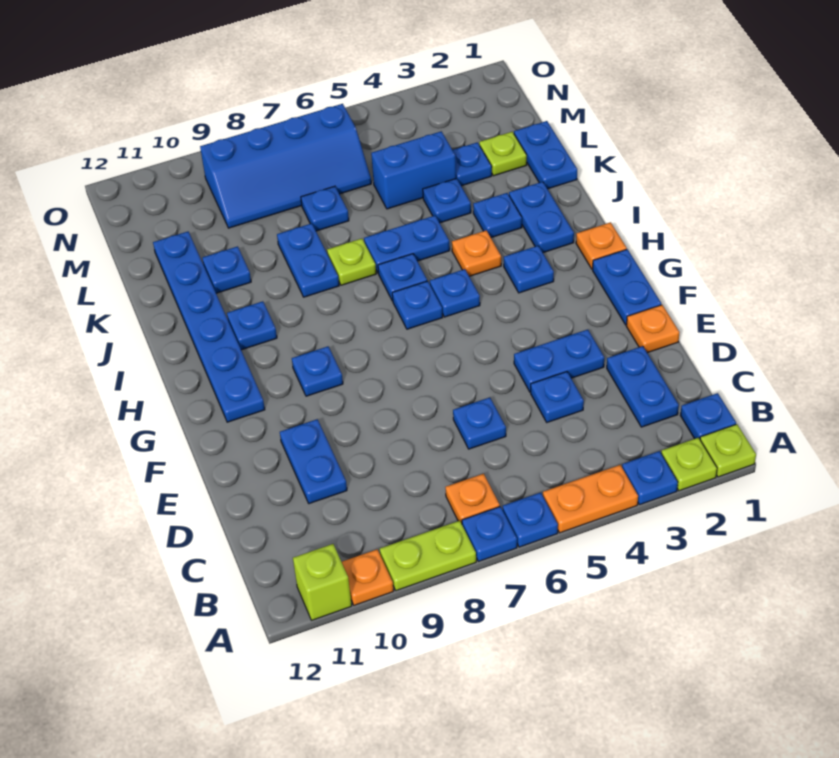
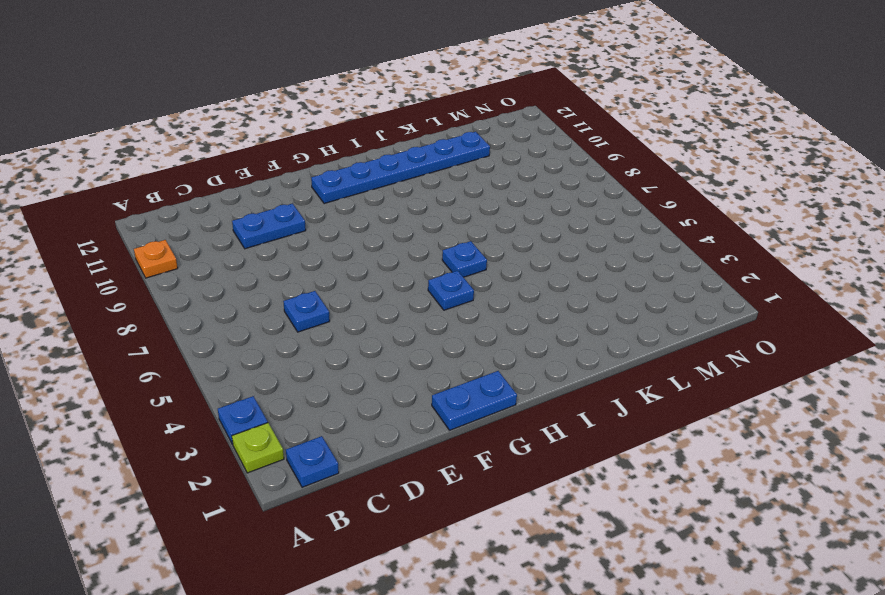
none -> lime 1x1 plate [700,424,756,477]
none -> orange 1x2 plate [543,465,638,533]
none -> blue 1x1 plate [503,493,558,547]
none -> blue 1x1 plate [462,507,517,562]

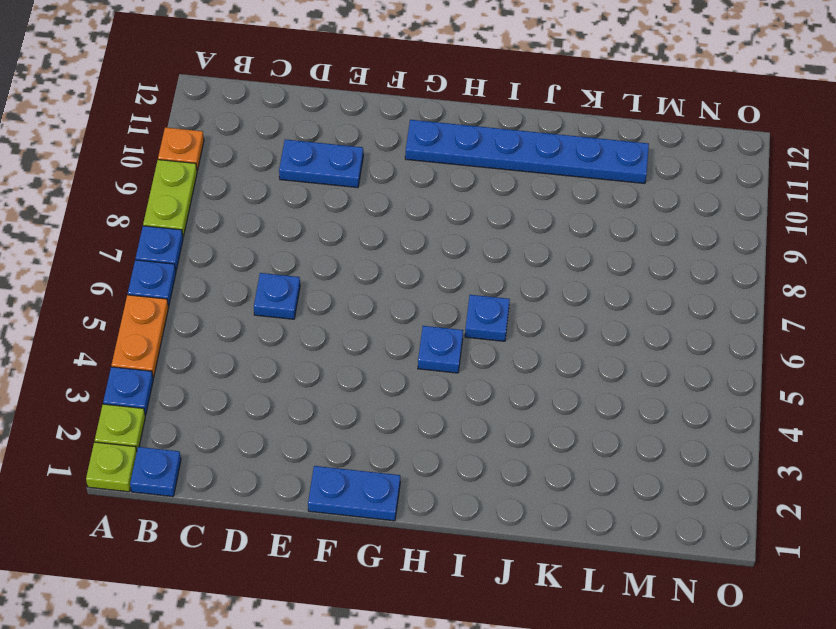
none -> lime 1x1 brick [293,544,352,620]
none -> orange 1x1 plate [445,474,500,524]
none -> blue 1x2 plate [607,346,679,427]
none -> blue 1x1 plate [531,372,584,422]

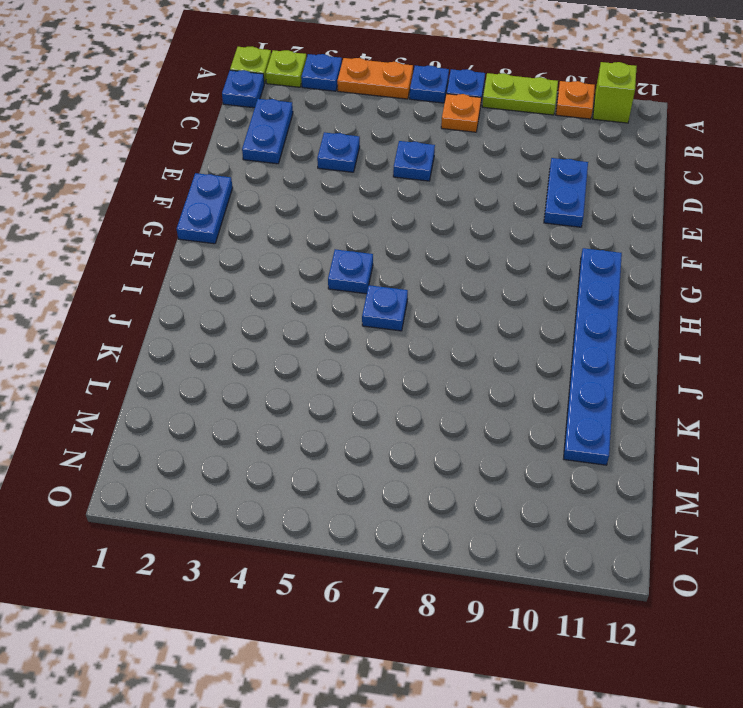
none -> orange 1x1 plate [626,305,680,353]
none -> blue 1x2 plate [514,330,604,392]
none -> blue 1x1 plate [292,346,343,396]
none -> orange 1x1 plate [576,222,627,269]

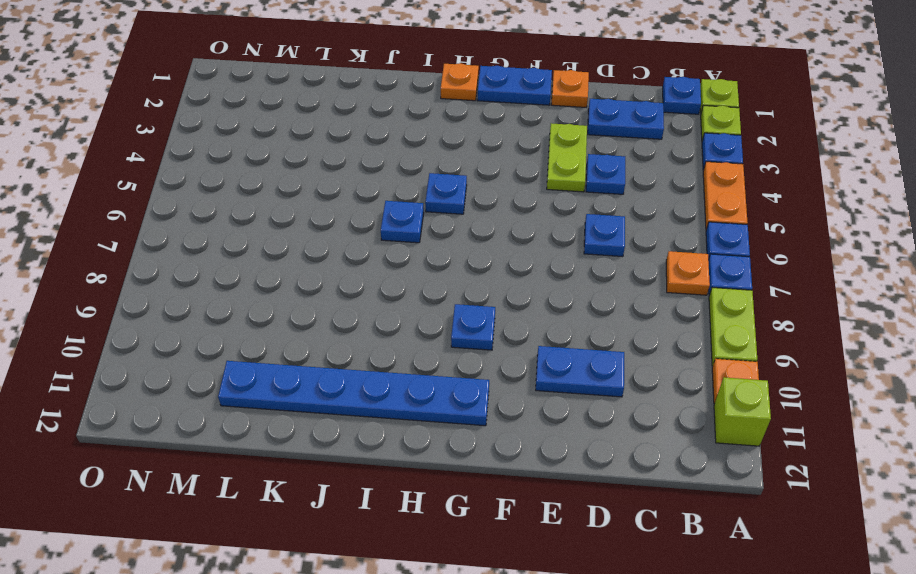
lime 1x2 plate [547,123,587,192] -> blue 1x2 plate [514,330,604,392]
none -> blue 1x1 plate [504,246,554,293]
none -> blue 1x1 plate [392,281,443,329]
none -> blue 1x2 plate [509,182,574,253]
none -> orange 1x1 plate [452,230,501,276]

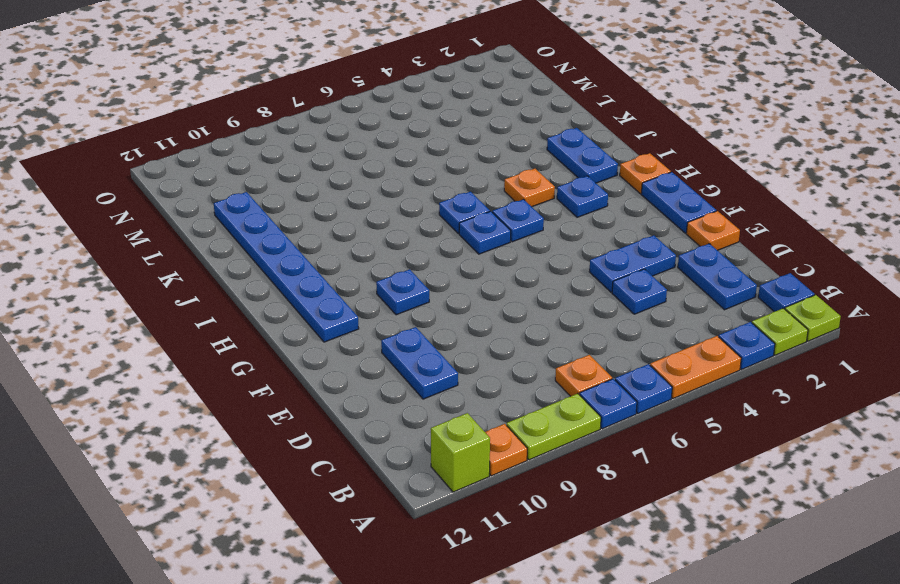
none -> blue 1x1 plate [453,398,506,449]
none -> blue 1x1 plate [227,301,277,350]
none -> blue 1x1 plate [473,193,522,238]
none -> blue 1x2 plate [364,216,450,274]

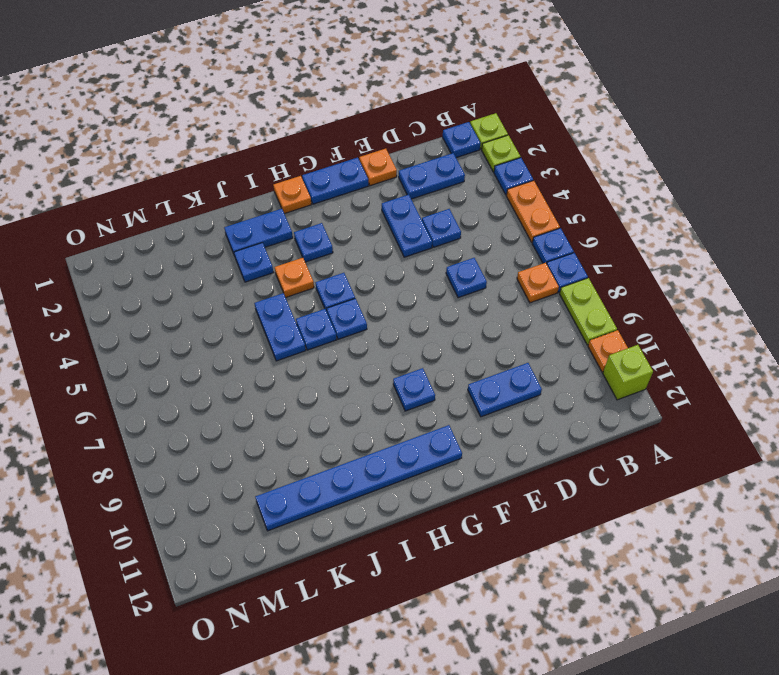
none -> blue 1x1 plate [227,301,277,350]
none -> lime 1x1 plate [327,239,376,285]
none -> blue 1x2 plate [277,223,339,297]
none -> blue 1x2 plate [514,121,577,189]

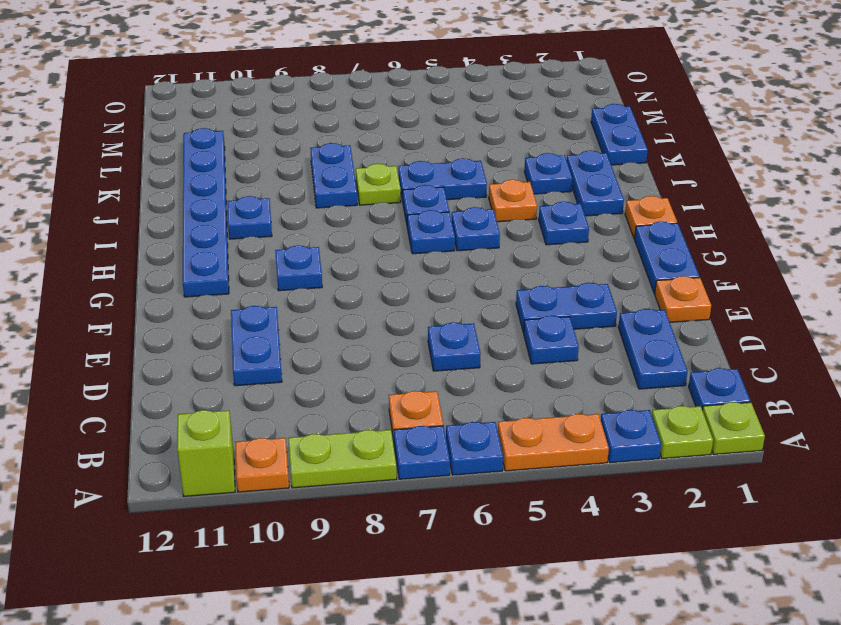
none -> blue 1x1 plate [423,178,471,223]
none -> blue 1x1 plate [202,246,251,293]
none -> lime 1x1 plate [479,132,527,176]
none -> blue 1x1 plate [453,142,492,186]

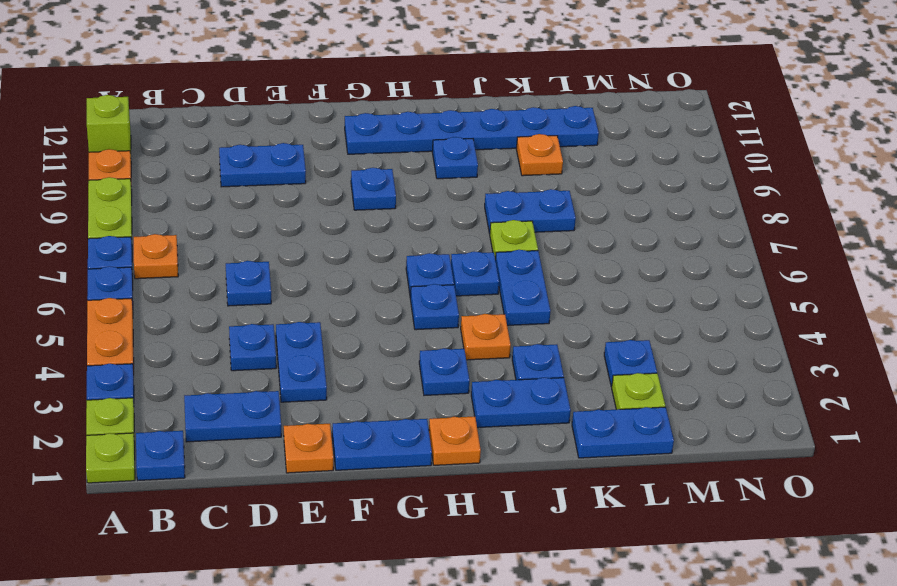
orange 1x1 plate [516,134,563,176] -> blue 1x1 plate [202,246,251,293]
none -> blue 1x1 plate [423,178,471,223]
none -> blue 1x2 brick [371,131,456,209]
none -> blue 1x1 plate [301,186,349,231]
none -> blue 2x4 slope [200,104,371,228]

